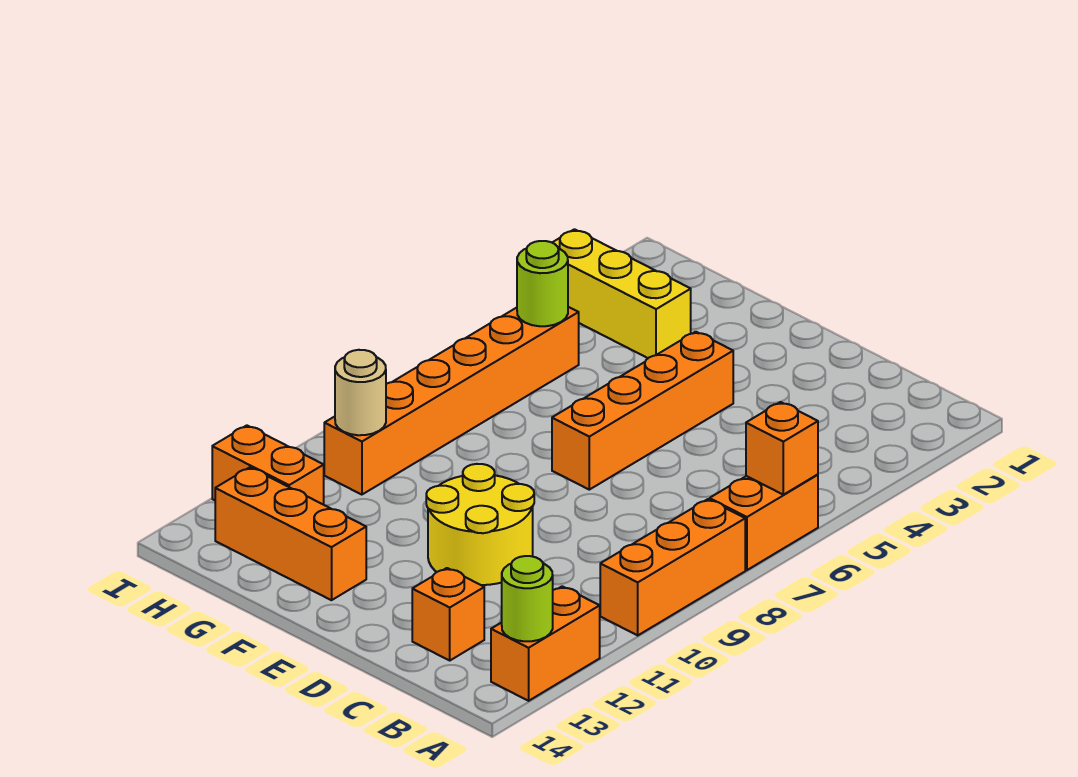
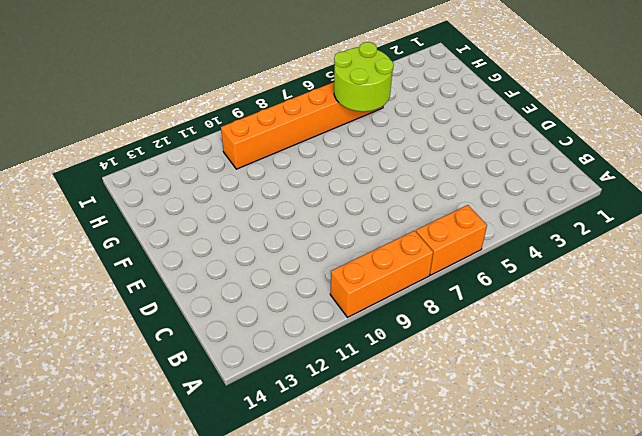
lime 2x2 round brick [334,42,394,112] -> lime 1x1 round brick [517,241,568,326]
none -> orange 1x2 brick [491,586,600,701]
none -> orange 1x1 brick [412,568,484,660]
none -> yellow 2x2 round brick [426,464,534,585]

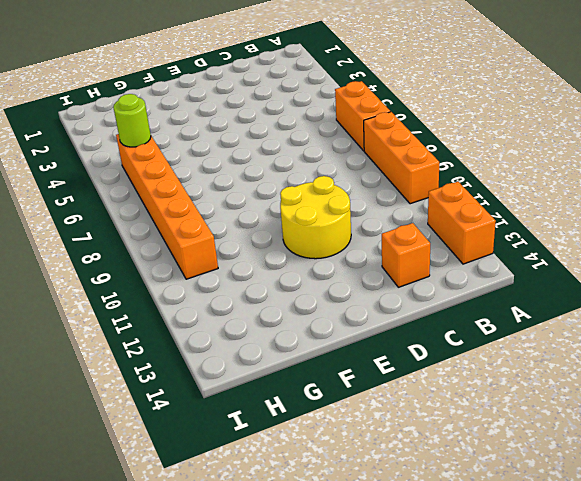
none -> orange 1x4 brick [552,332,733,490]
none -> orange 1x3 brick [215,467,366,600]
none -> yellow 1x3 brick [552,229,691,358]

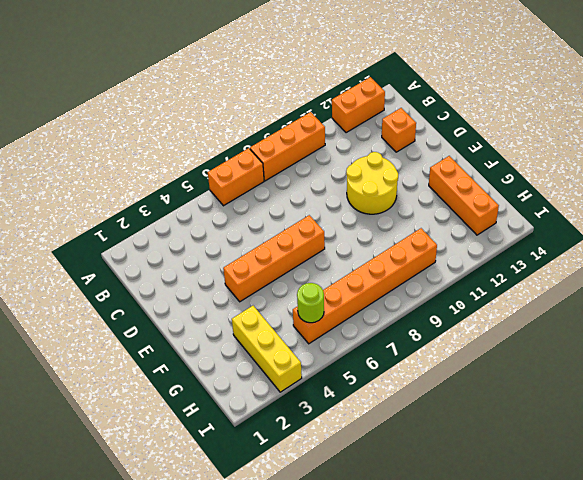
none -> orange 1x2 brick [212,425,324,505]
none -> orange 1x1 brick [746,402,818,495]
none -> lime 1x1 round brick [502,556,553,641]

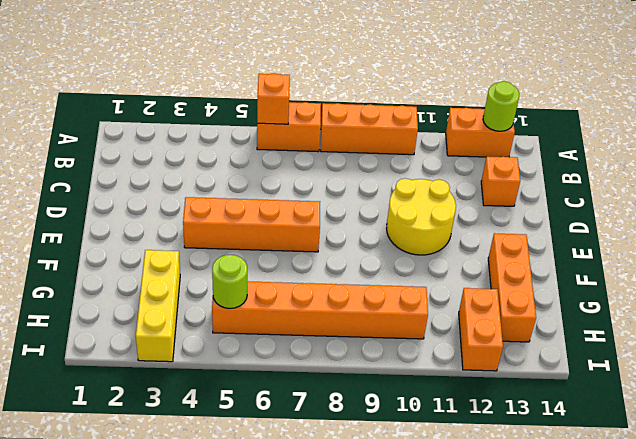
none -> tan 1x1 round brick [335,350,386,435]

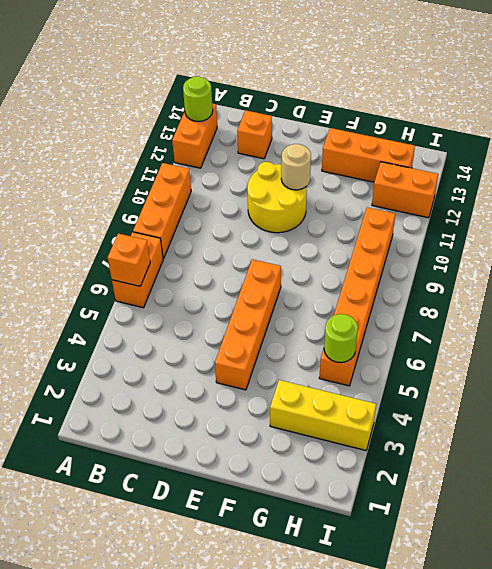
tan 1x1 round brick [281,144,311,190] -> tan 1x1 round brick moved to [335,350,386,435]

